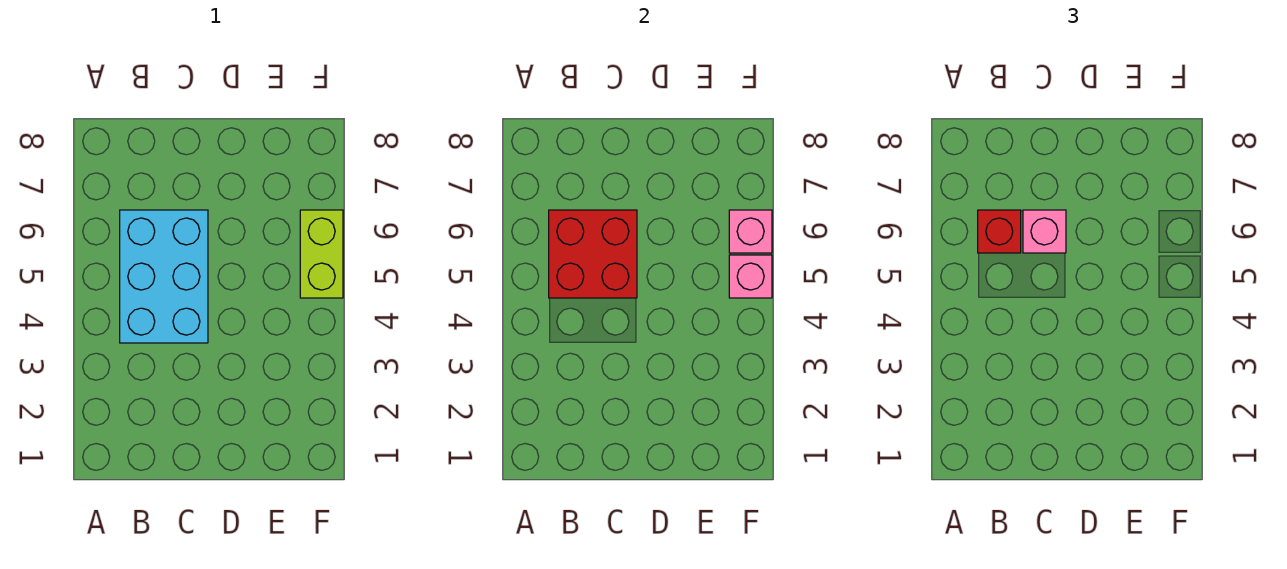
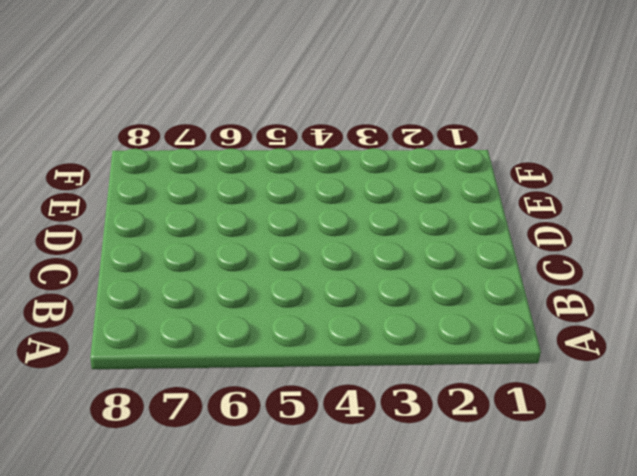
none -> cyan 2x3 brick [120,210,208,343]
none -> lime 1x2 brick [300,210,343,298]

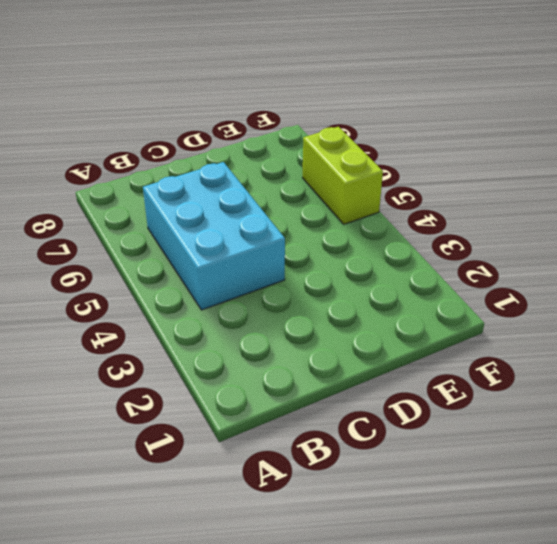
none -> red 2x2 brick [549,210,637,298]
none -> pink 1x1 brick [729,255,772,298]

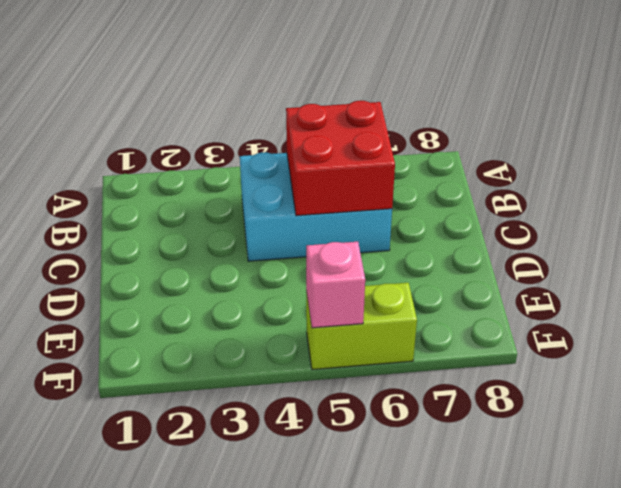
none -> pink 1x1 brick [729,210,772,253]
none -> red 1x1 brick [978,210,1021,253]

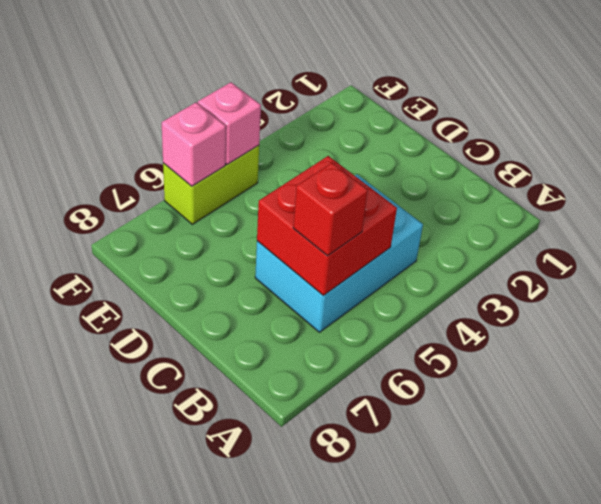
none -> pink 1x1 brick [1023,210,1066,253]

